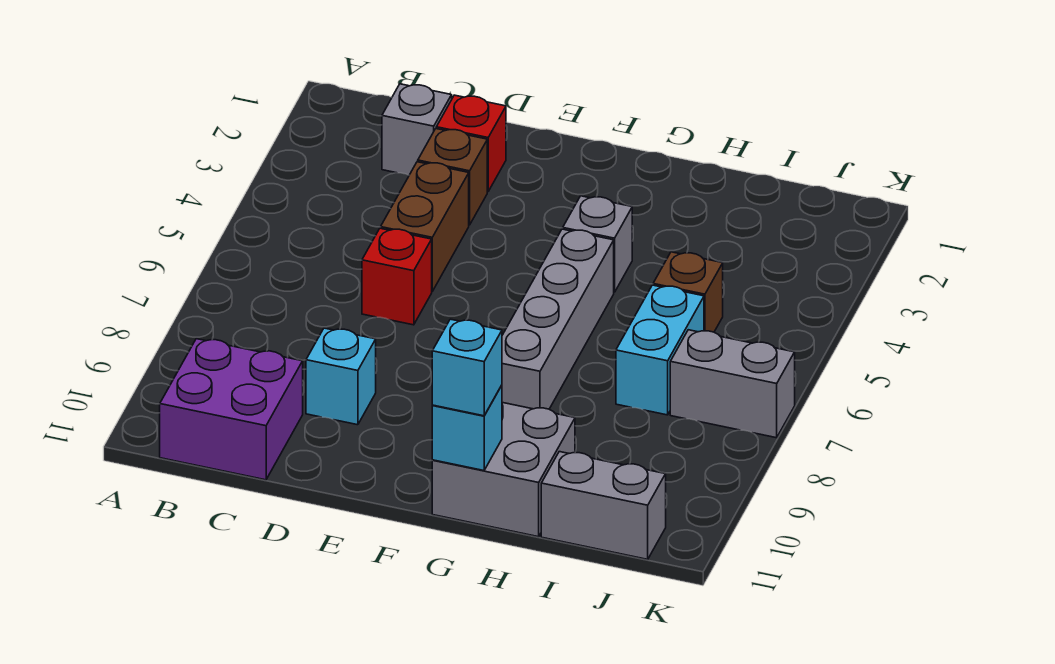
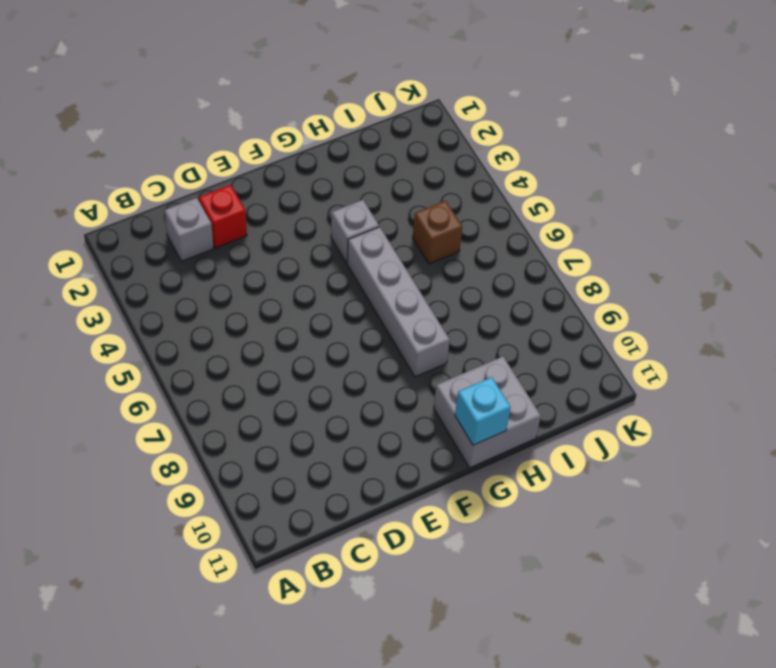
none -> purple 2x2 brick [160,339,303,480]
none -> brown 1x1 brick [418,129,487,225]
none -> brown 1x2 brick [381,162,469,291]

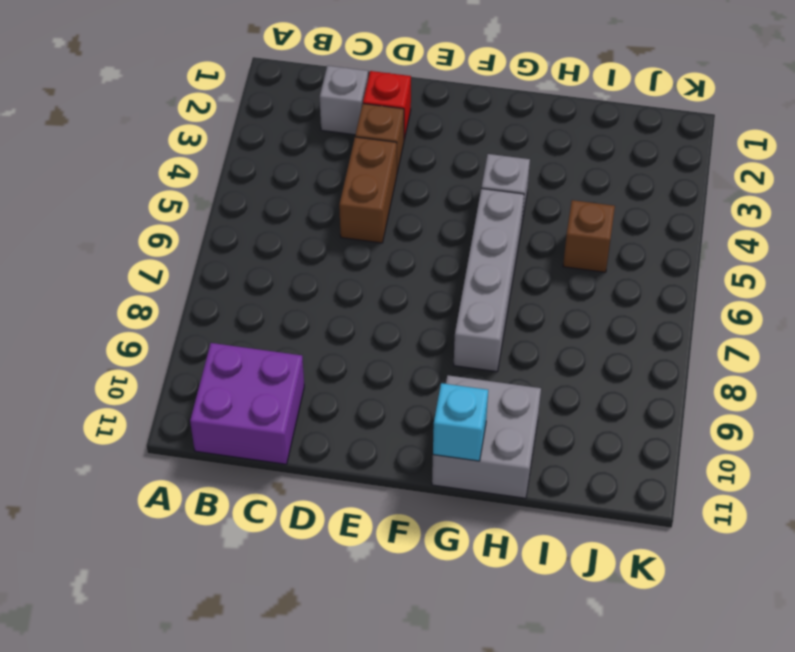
none -> red 1x1 brick [362,228,432,325]
none -> cyan 1x1 brick [306,328,376,425]
none -> cyan 1x2 brick [616,285,704,415]

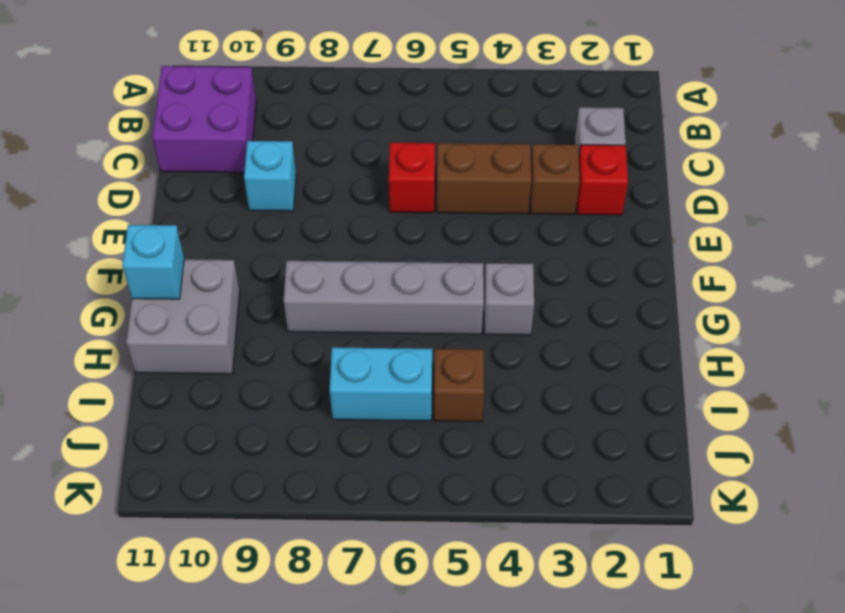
none -> grey 1x2 brick [541,452,666,559]
none -> grey 1x2 brick [670,330,795,438]
none -> cyan 1x1 brick [432,319,502,416]

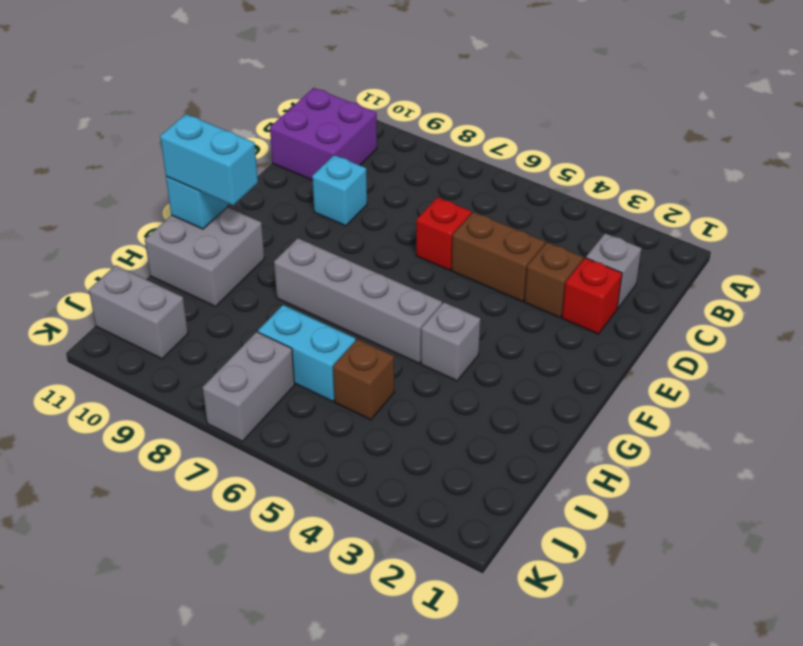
cyan 1x2 brick [160,114,258,205] -> cyan 1x1 brick [432,319,502,416]
grey 1x2 brick [89,265,188,359] -> grey 1x2 brick turned to [541,452,666,559]

